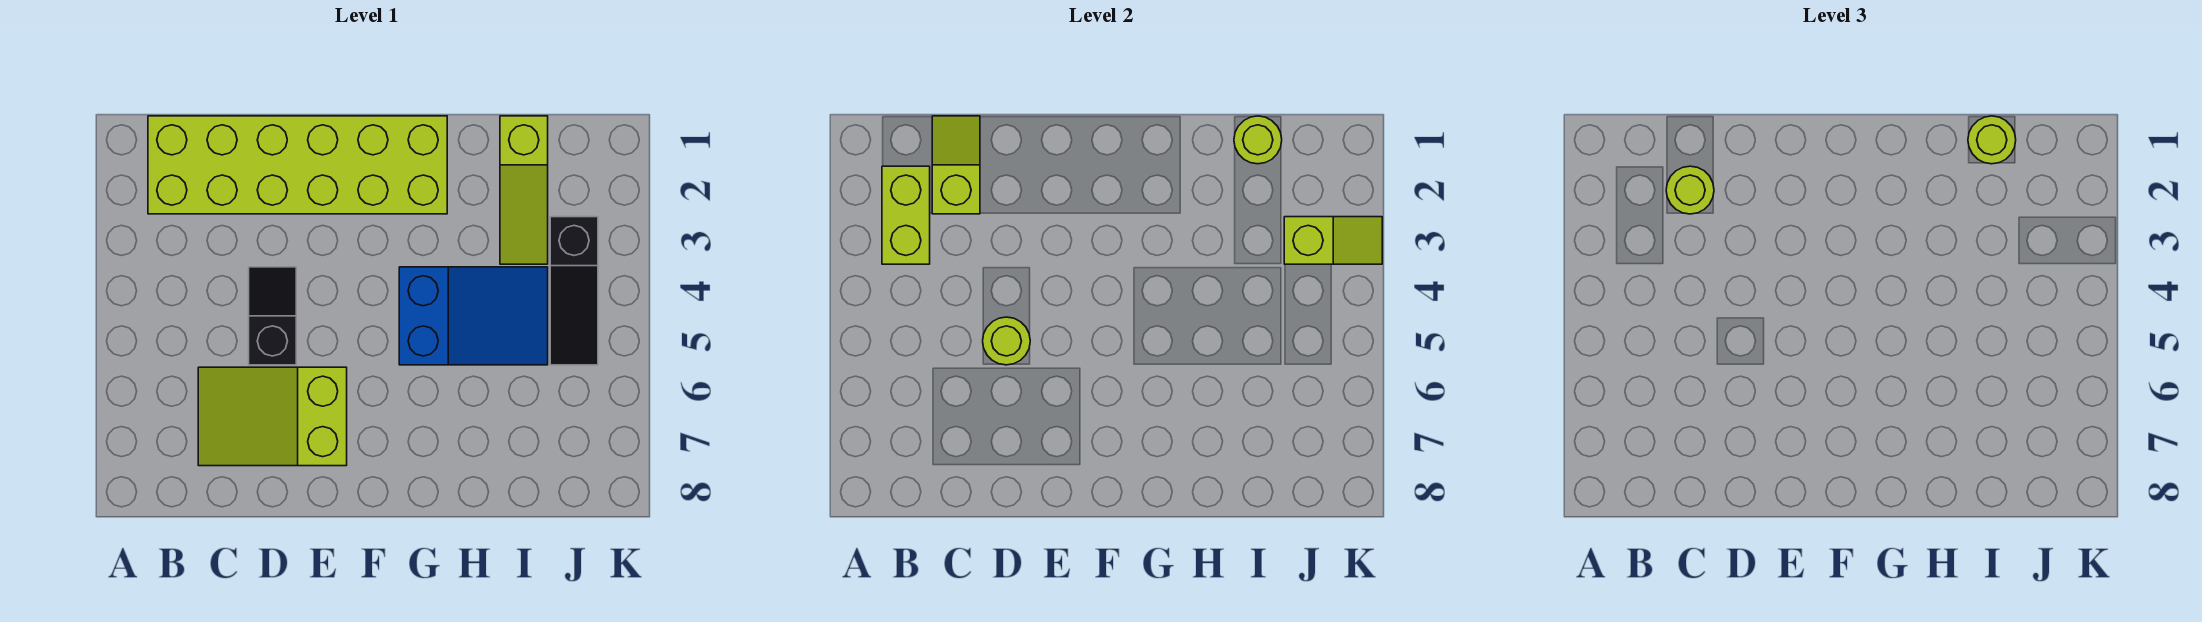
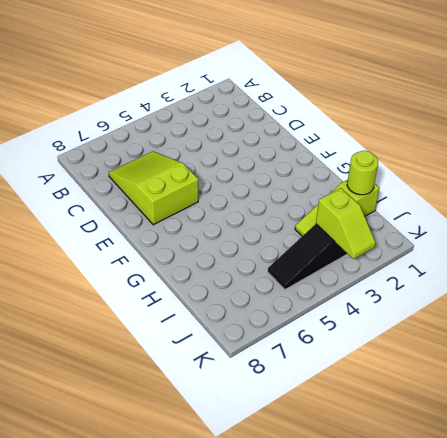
none -> lime 2x6 brick [148,116,447,214]
none -> black 1x2 slope [249,267,296,365]
none -> blue 2x3 slope [399,267,548,365]

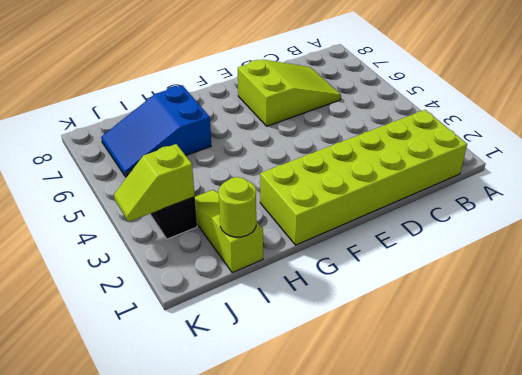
blue 2x3 slope [101,85,211,177] -> blue 2x3 slope moved to [399,267,548,365]
none -> black 1x2 slope [249,267,296,365]
none -> lime 1x2 brick [882,166,930,264]
none -> lime 1x2 slope [932,116,980,214]

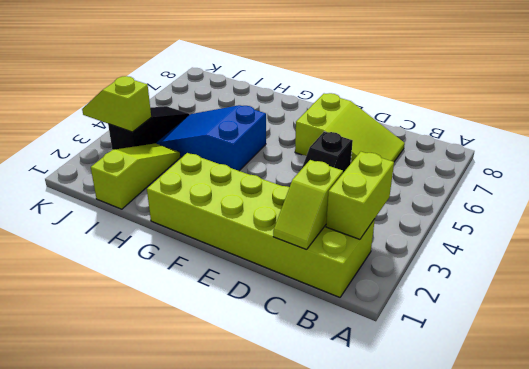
none -> lime 1x1 round brick [983,317,1030,365]
none -> lime 1x1 round brick [1234,116,1282,164]
none -> lime 1x1 round brick [1666,166,1714,214]

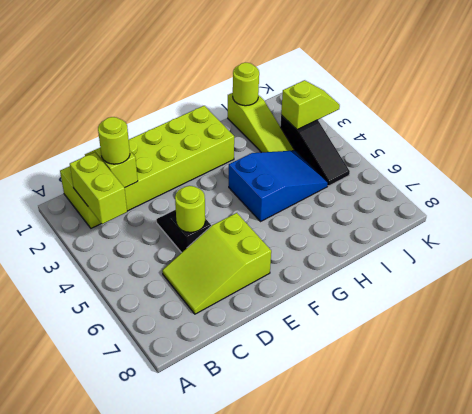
none -> lime 1x1 round brick [1968,116,2016,164]

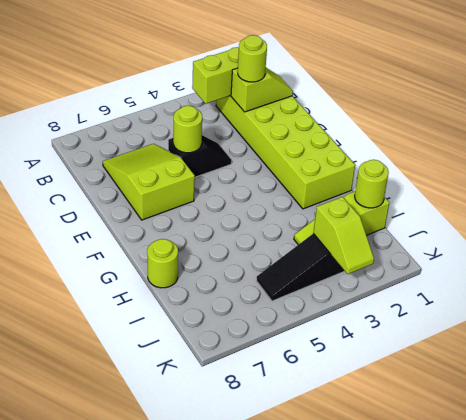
lime 1x1 round brick [147,239,178,288] -> lime 1x1 round brick moved to [1968,116,2016,164]
none -> blue 2x3 slope [399,267,548,365]

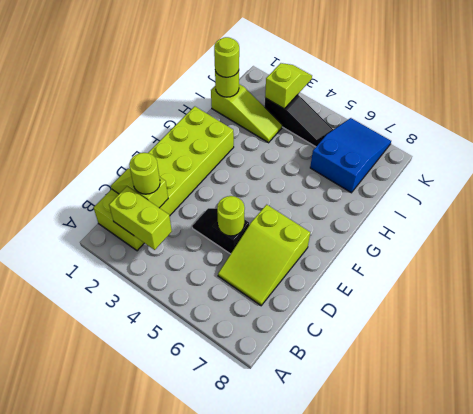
blue 2x3 slope [310,118,391,193] -> blue 2x3 slope moved to [399,267,548,365]

